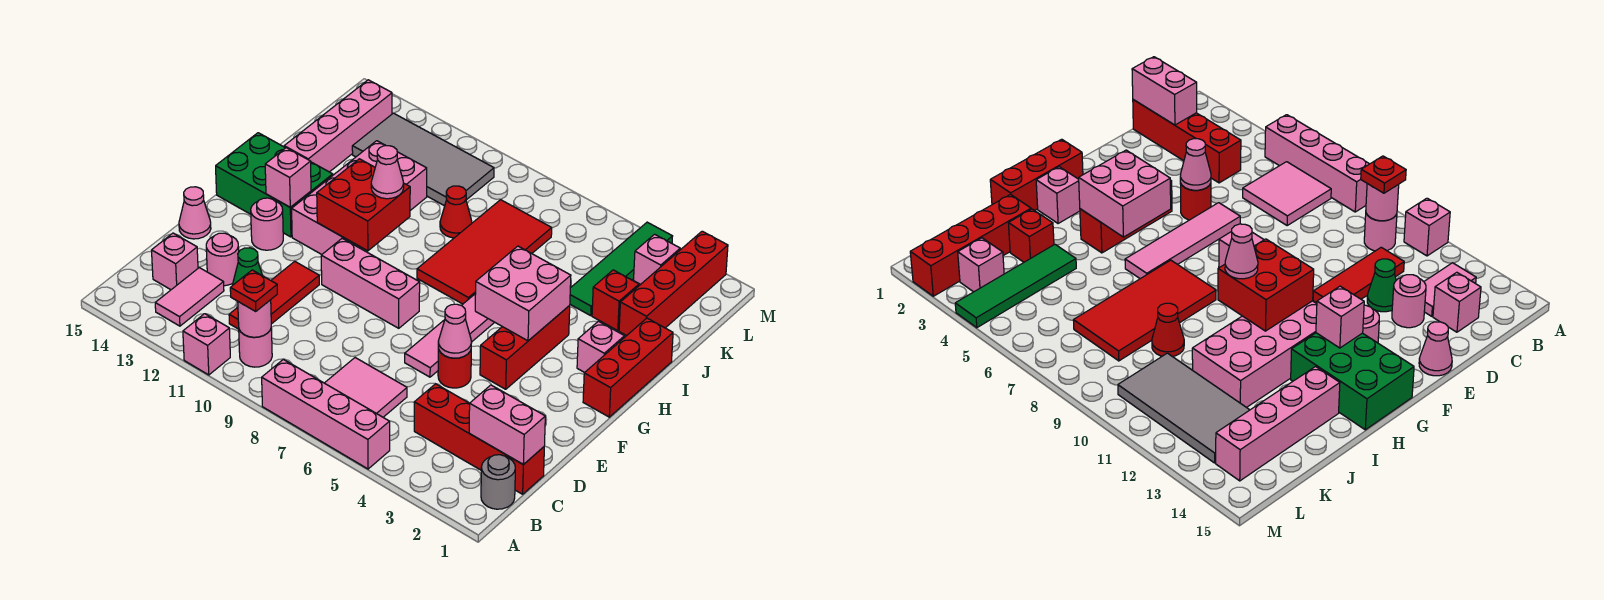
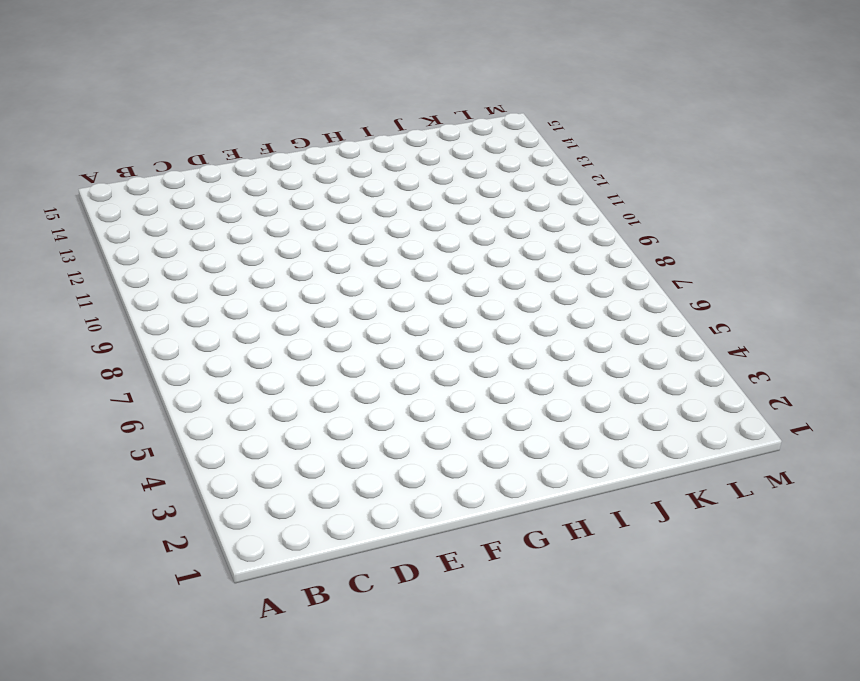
none -> pink 1x4 brick [262,359,390,469]
none -> pink 1x1 brick [183,314,230,375]
none -> grey 1x1 round brick [481,455,515,509]
none -> pink 2x2 tile [325,358,407,417]

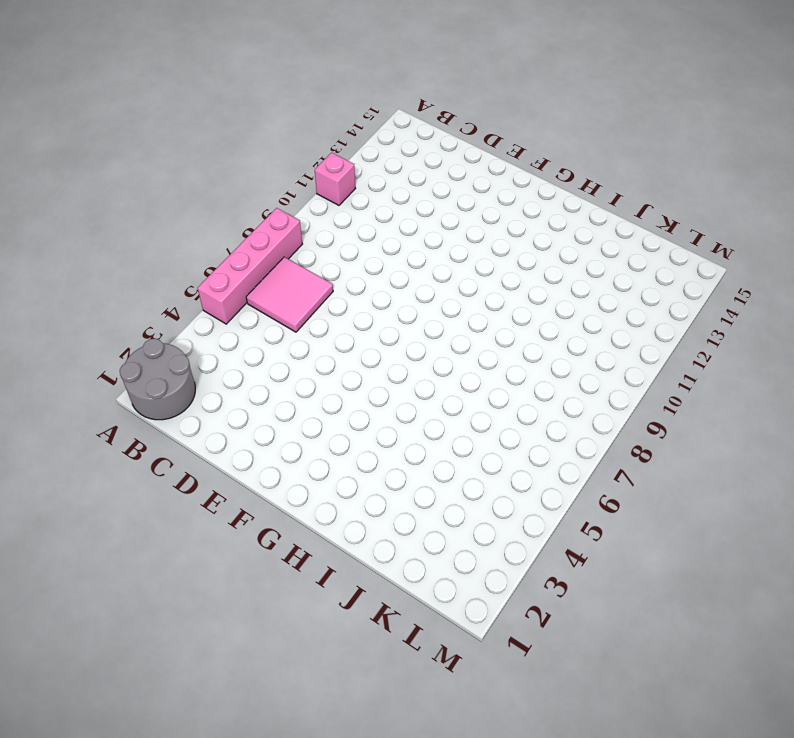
grey 2x2 round brick [120,339,195,420] -> grey 1x1 round brick [481,455,515,509]
none -> pink 1x1 round brick [239,329,272,367]
none -> pink 1x2 tile [155,268,224,326]
none -> red 1x4 brick [414,384,544,494]
none -> red 1x3 tile [229,261,319,329]

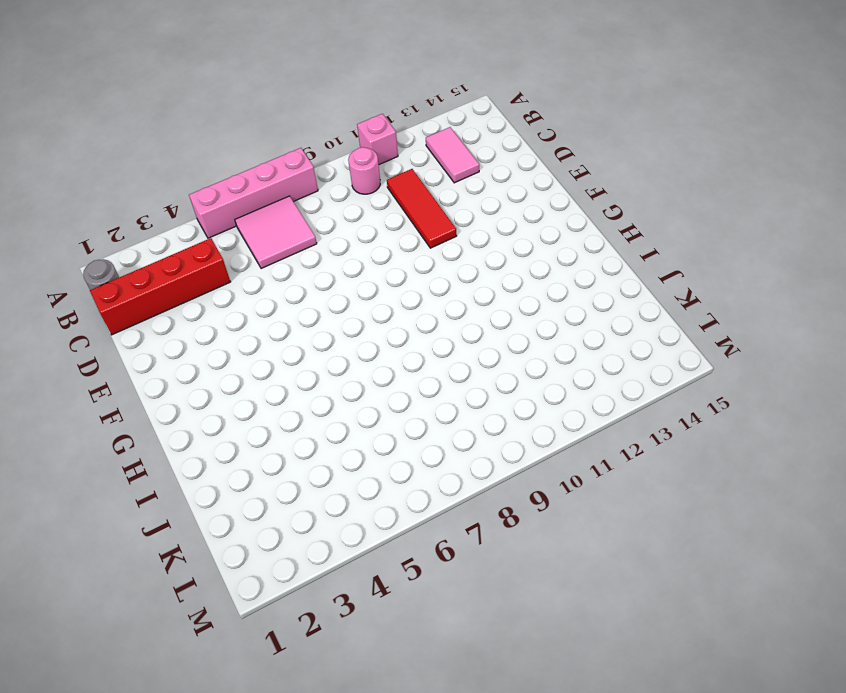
none -> pink 1x1 brick [151,233,198,290]
none -> green 1x1 cone [233,248,262,285]
none -> pink 1x1 round brick [206,233,239,286]
none -> red 1x1 round brick [438,348,471,388]

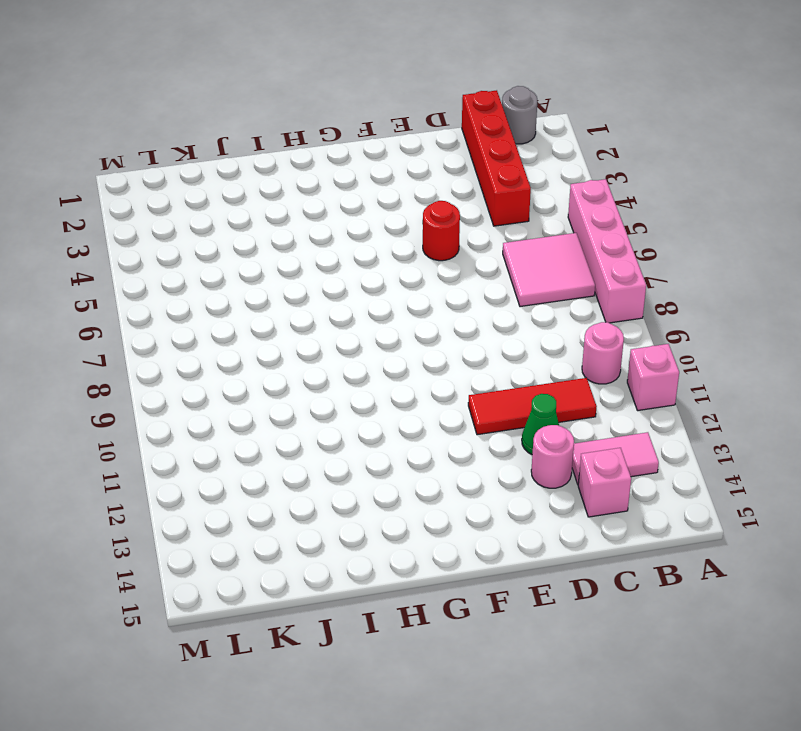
none -> pink 1x4 tile [405,294,495,377]
none -> pink 1x1 cone [179,187,211,239]
none -> red 1x3 brick [480,306,570,389]
none -> pink 1x3 brick [321,238,420,328]

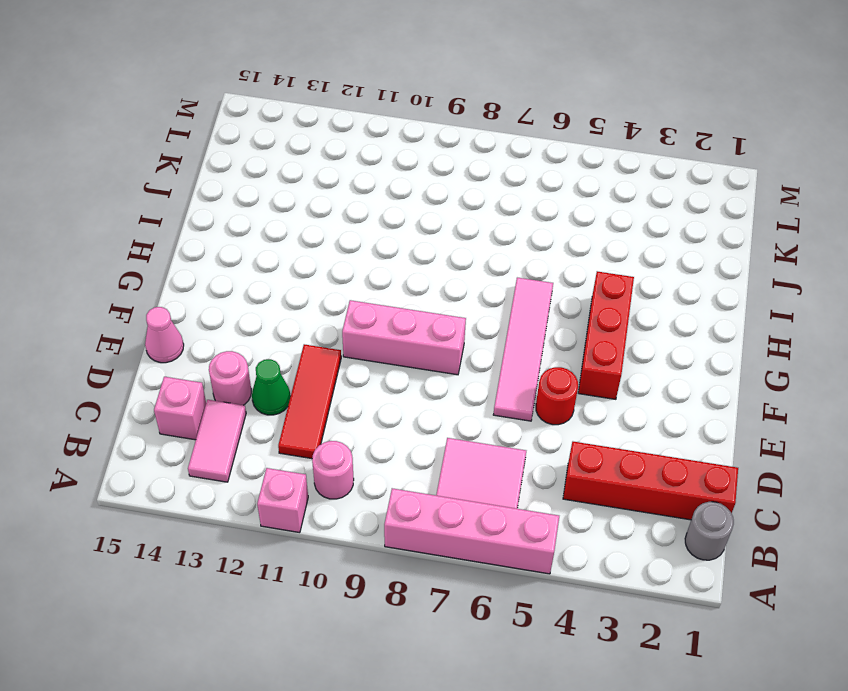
none -> pink 1x1 round brick [251,198,283,250]
none -> red 1x3 brick [583,318,673,417]
none -> pink 2x4 brick [292,141,427,254]
none -> green 2x3 brick [216,133,333,237]

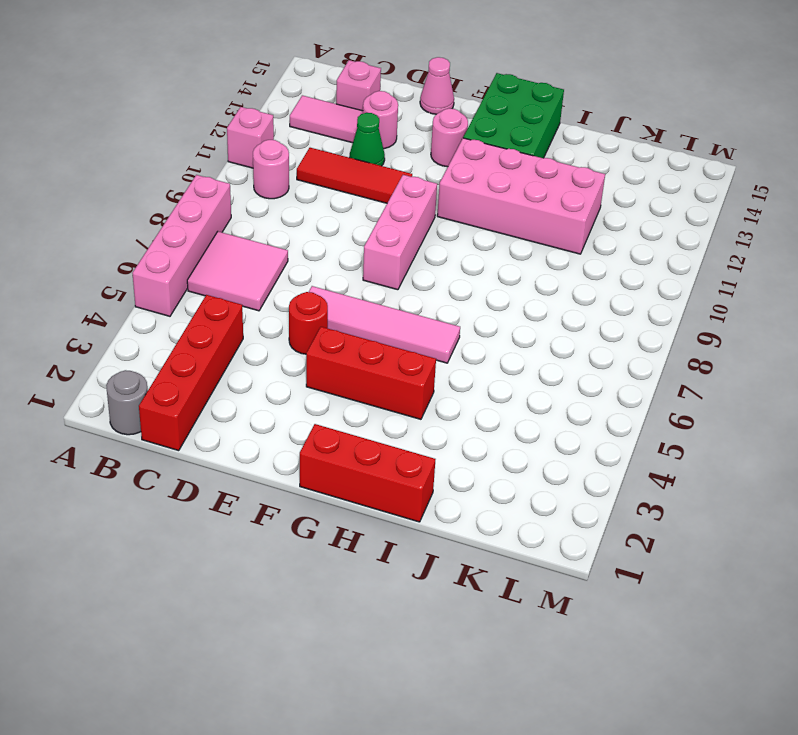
none -> pink 1x1 brick [577,321,624,373]
none -> red 2x4 tile [417,200,552,304]
none -> pink 1x4 brick [284,80,392,172]
none -> red 1x4 brick [619,231,728,336]

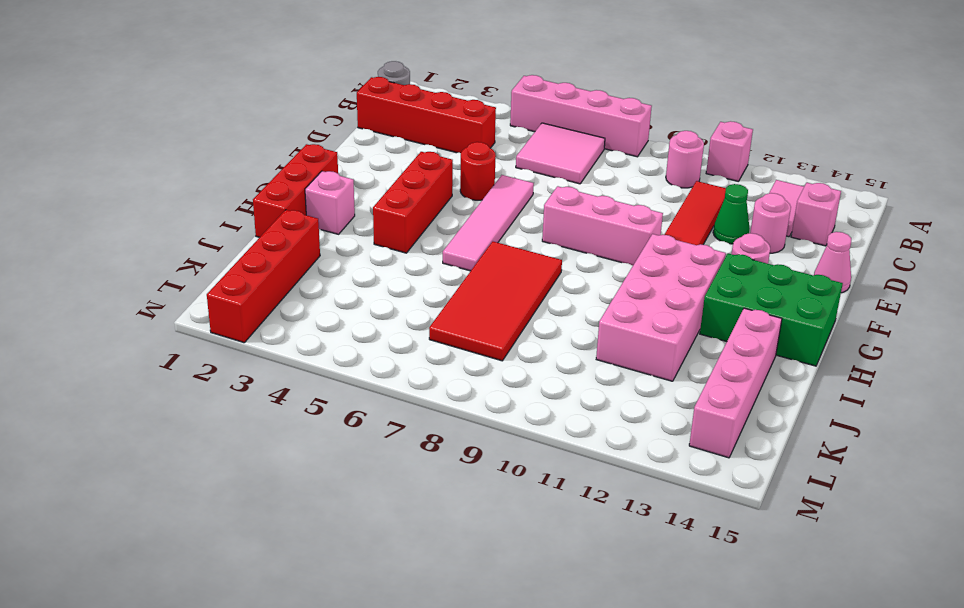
none -> red 1x1 brick [592,270,639,331]
none -> green 1x4 tile [570,222,673,316]
none -> red 1x1 cone [440,186,472,238]
none -> grey 2x4 tile [352,113,494,206]

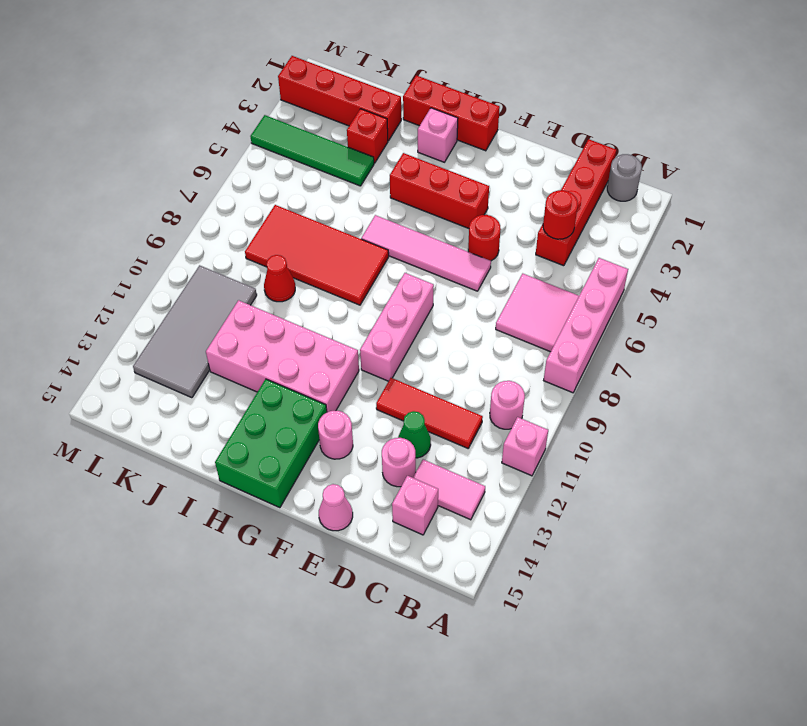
red 1x1 round brick [543,190,578,239] -> none
none -> pink 1x4 brick [284,80,392,172]
none -> pink 1x1 brick [634,234,681,284]
none -> pink 1x1 round brick [238,300,271,337]
none -> pink 1x2 brick [469,385,545,465]

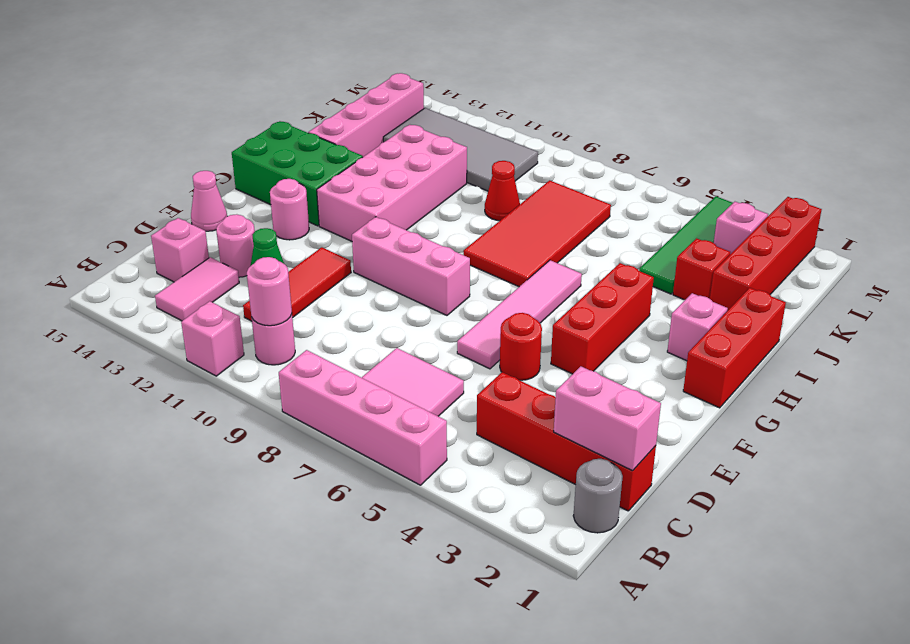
none -> pink 1x1 cone [438,304,471,358]
none -> pink 2x2 brick [475,246,571,341]
none -> red 2x2 brick [317,159,410,251]
none -> pink 1x1 brick [265,148,311,207]

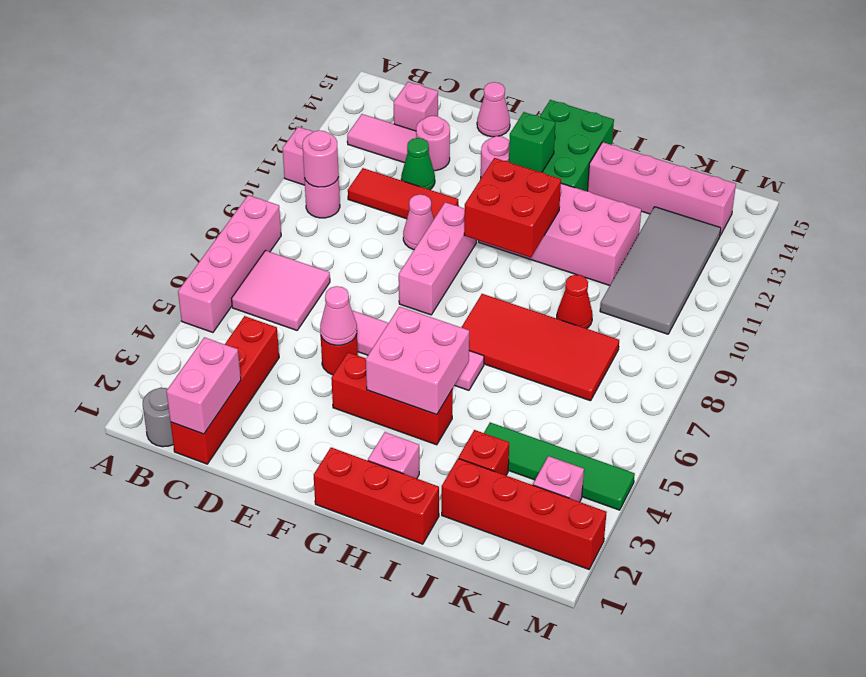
pink 1x1 cone [403,194,434,250] -> pink 1x1 cone moved to [371,146,404,199]
green 1x1 brick [509,112,556,172] -> pink 1x1 brick [265,148,311,207]
none -> red 1x1 plate [230,270,277,311]

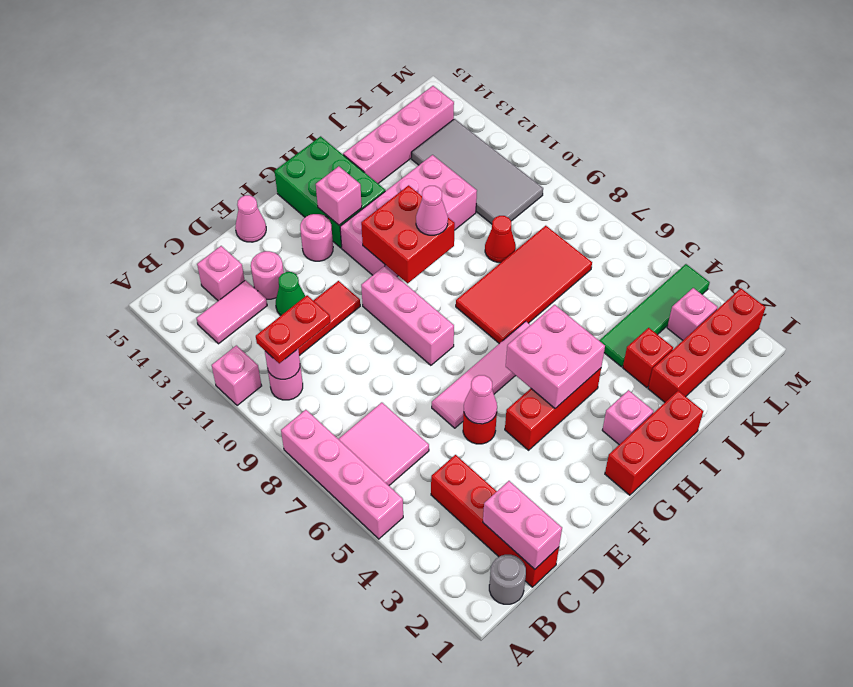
red 1x2 plate [256,295,330,364] -> red 1x1 plate [230,270,277,311]

